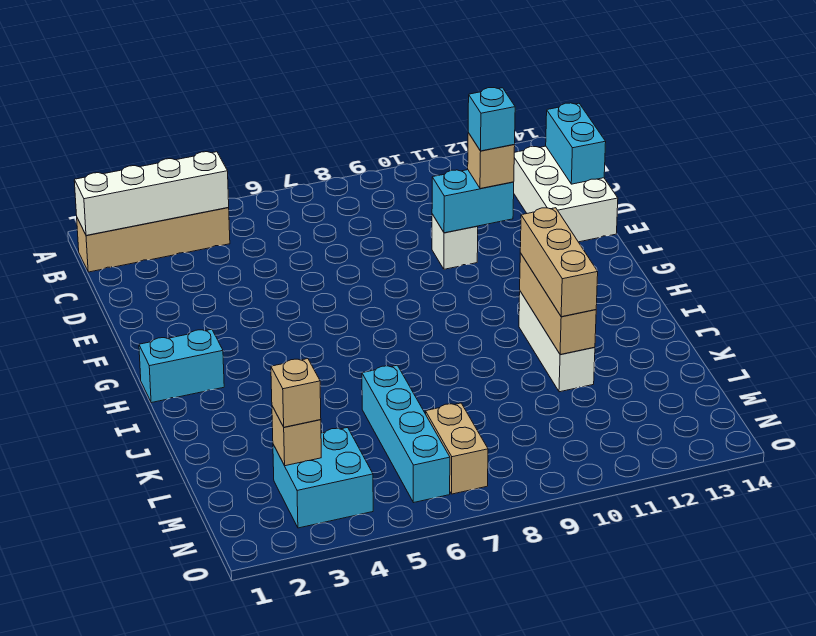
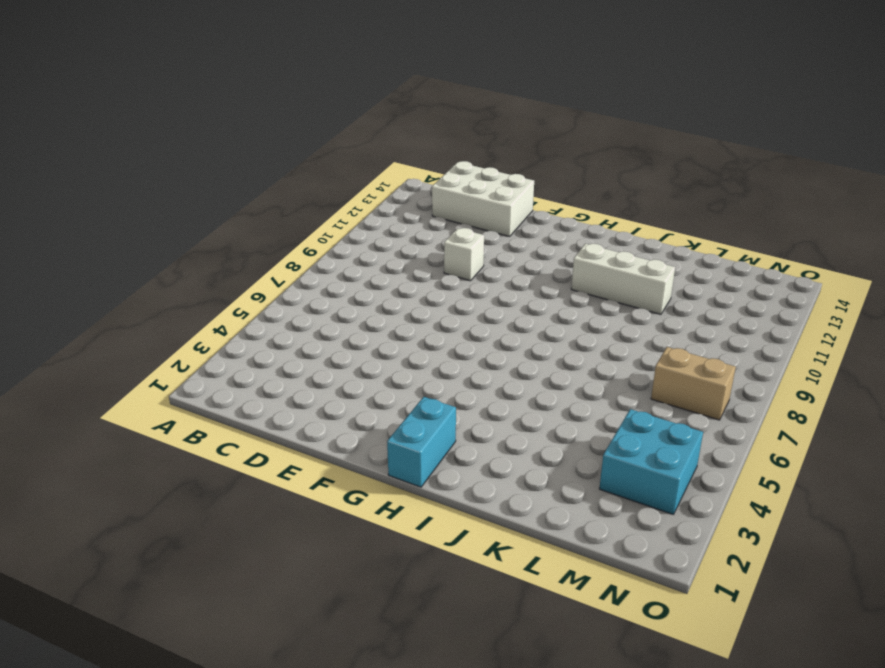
none -> tan 1x4 brick [77,207,230,272]
none -> cyan 1x4 brick [362,365,450,503]
none -> white 1x4 brick [74,152,229,235]

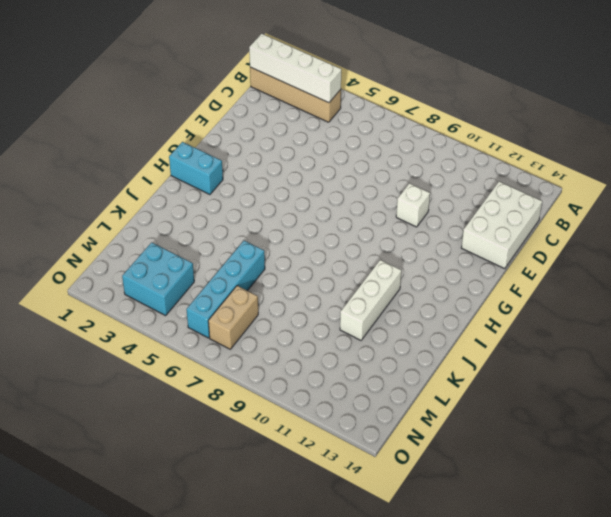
none -> cyan 1x2 brick [546,103,606,184]
none -> cyan 1x2 brick [432,170,514,233]
none -> tan 1x3 brick [520,253,596,355]

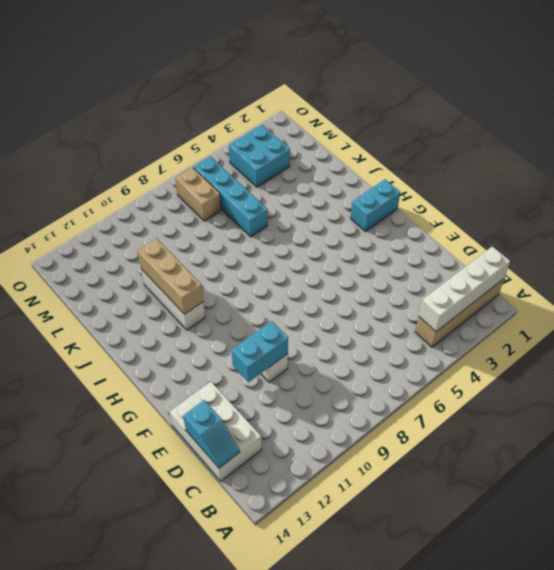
cyan 1x2 slope [183,400,240,468] -> cyan 1x2 brick [546,103,606,184]
none -> tan 1x1 brick [272,406,321,466]
none -> tan 1x1 brick [468,133,515,189]
none -> tan 1x3 brick [520,208,598,317]

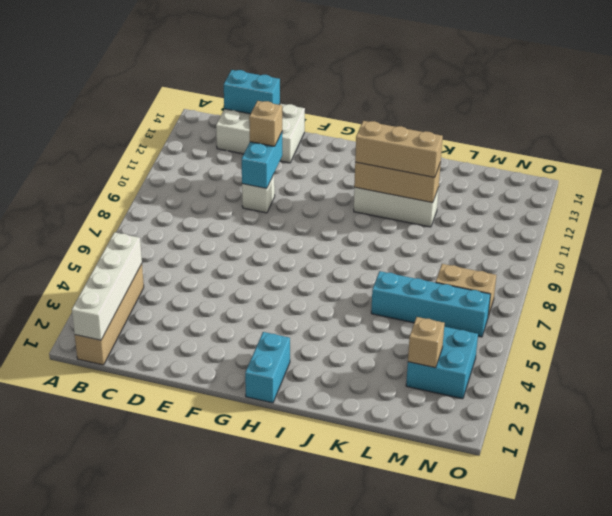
none -> tan 1x1 brick [271,359,321,427]
none -> cyan 1x1 brick [468,88,515,151]

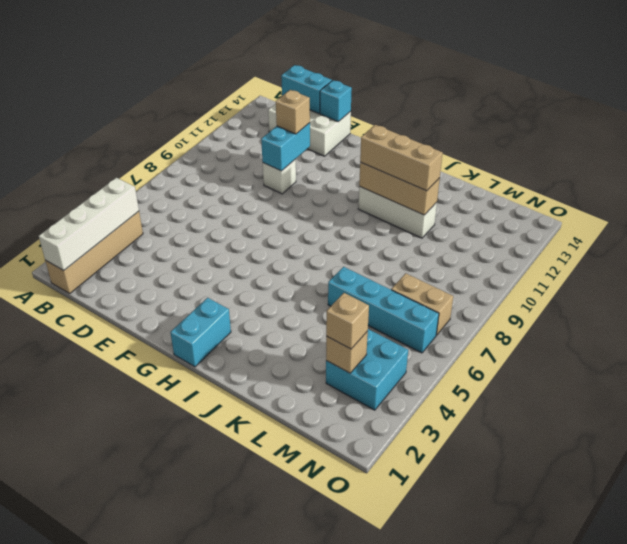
cyan 1x1 brick [320,80,352,122] -> cyan 1x1 brick moved to [468,88,515,151]

